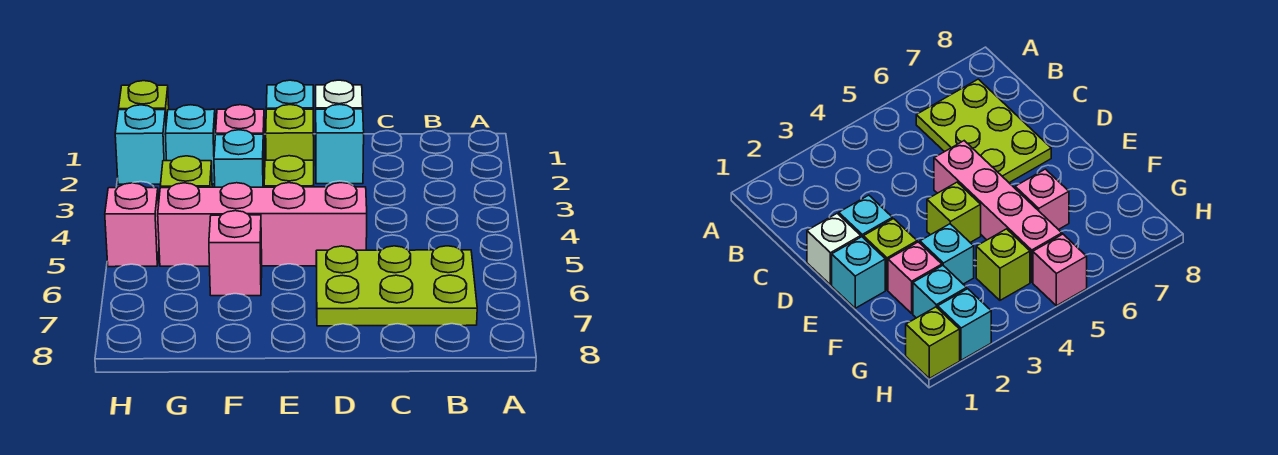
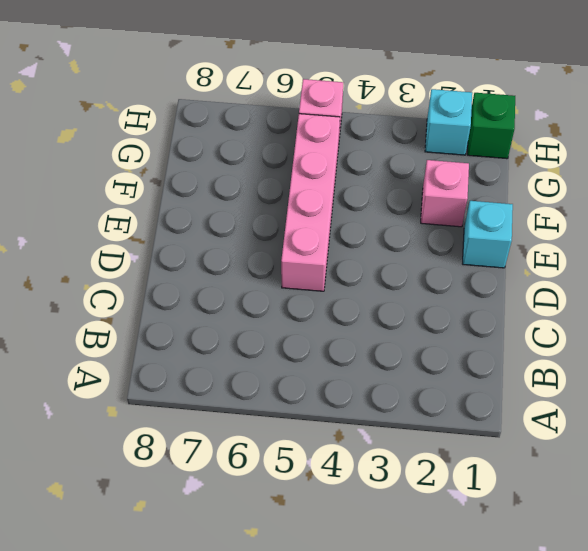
green 1x1 brick [467,93,515,159] -> lime 1x1 brick [119,81,169,122]
none -> lime 2x3 plate [316,246,477,326]
none -> white 1x1 brick [316,80,363,109]
none -> cyan 1x1 brick [316,104,364,184]

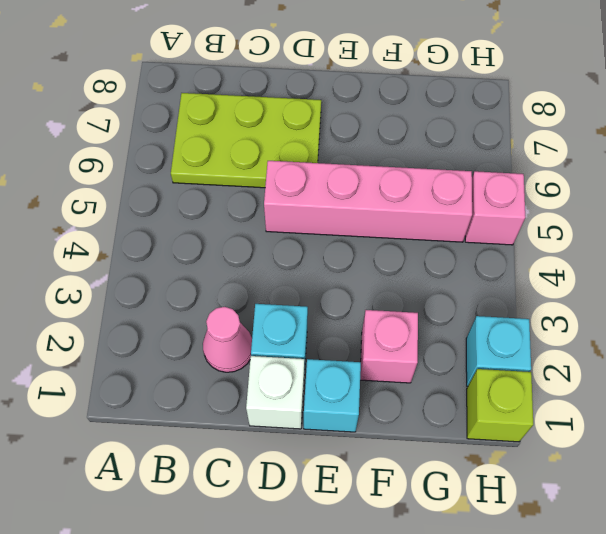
pink 1x1 cone [203,307,252,372] -> none
none -> lime 1x1 brick [266,105,314,160]
none -> lime 1x1 brick [264,156,314,187]
none -> cyan 1x1 brick [214,130,264,187]

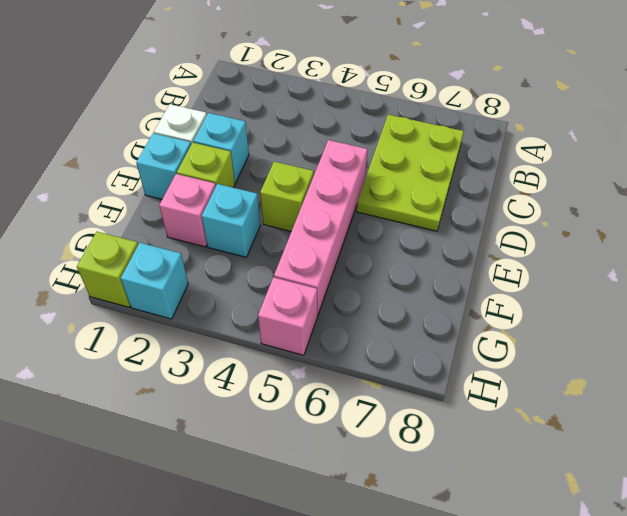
none -> pink 1x1 brick [209,211,262,296]
none -> cyan 1x1 brick [165,105,216,184]
none -> lime 1x1 brick [160,156,212,188]

